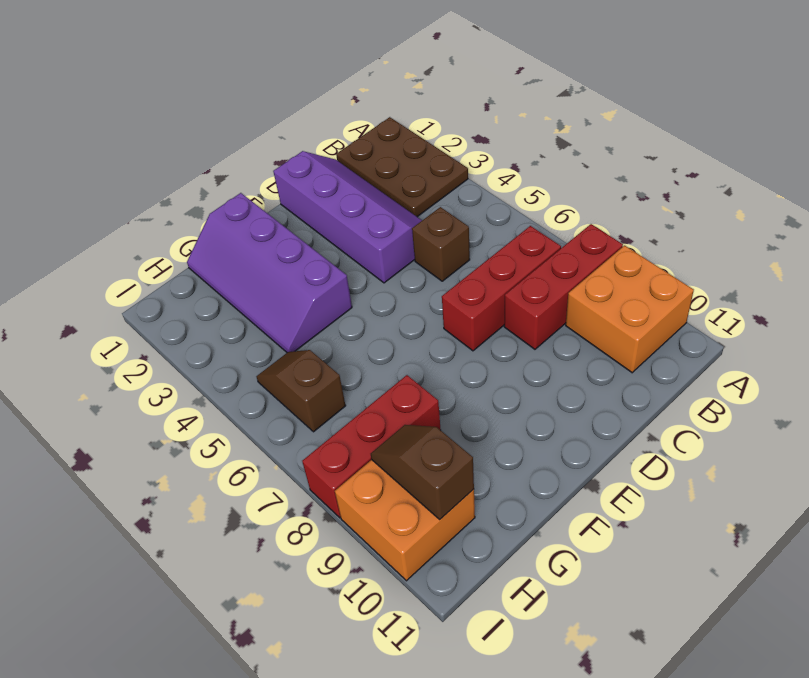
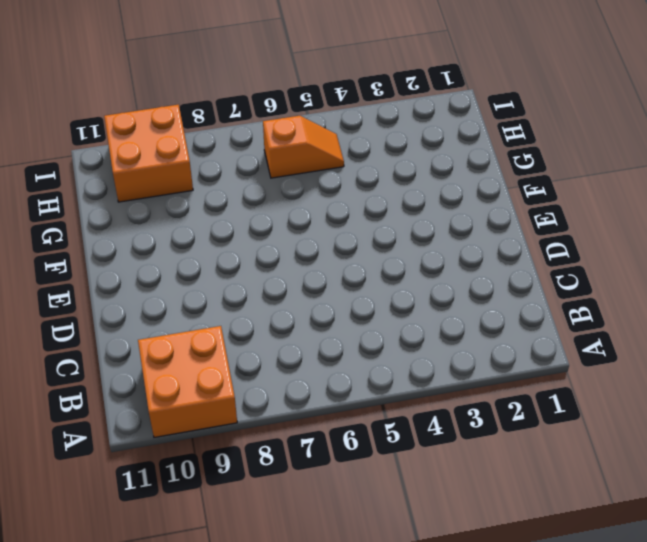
orange 1x2 slope [263,116,344,178] -> brown 1x2 slope [256,350,346,432]
none -> brown 2x3 plate [336,117,468,217]
none -> red 1x3 brick [504,224,623,349]

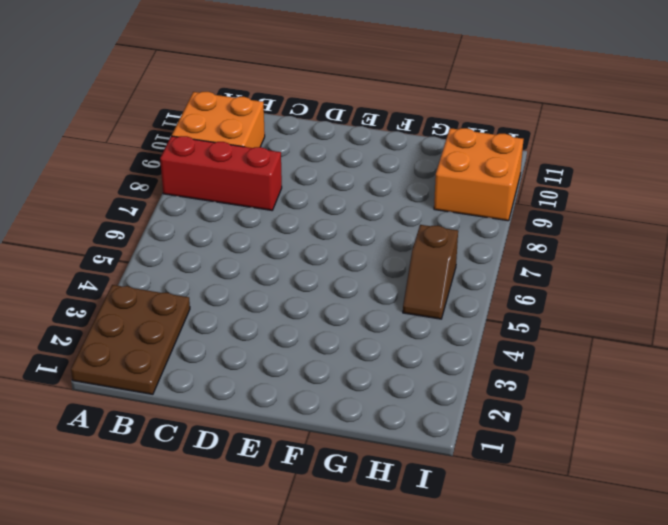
none -> red 1x3 brick [442,226,561,351]
none -> purple 2x4 slope [273,151,422,283]

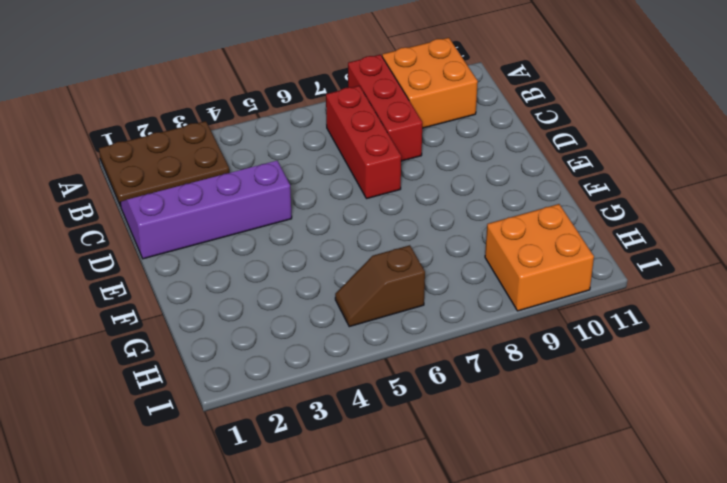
none -> brown 1x1 brick [412,207,470,281]
none -> purple 2x4 slope [187,193,352,353]

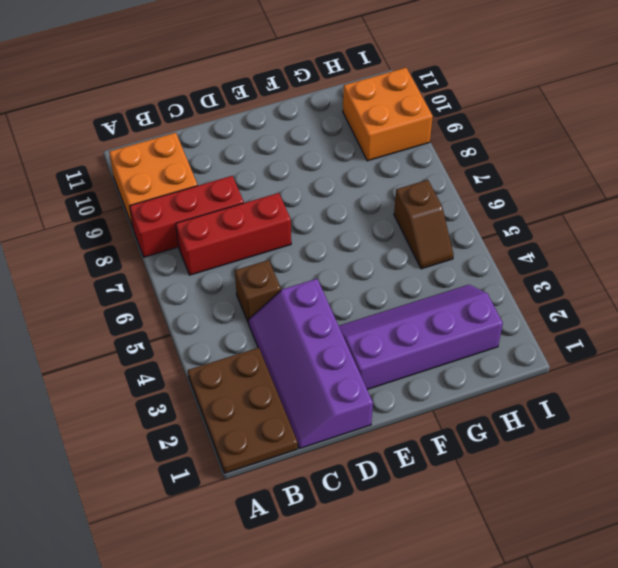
purple 2x4 slope [339,285,503,389] -> purple 2x4 slope turned to [187,193,352,353]
none -> red 1x3 brick [302,375,441,518]
none -> brown 1x2 slope [371,425,474,519]

